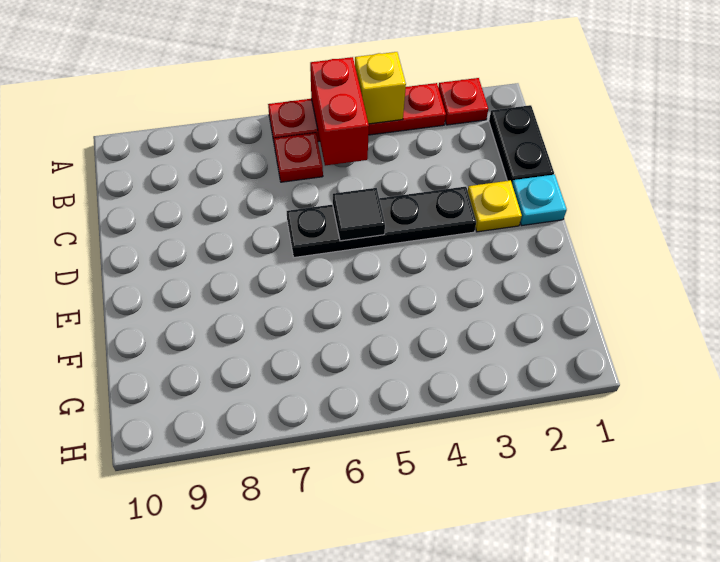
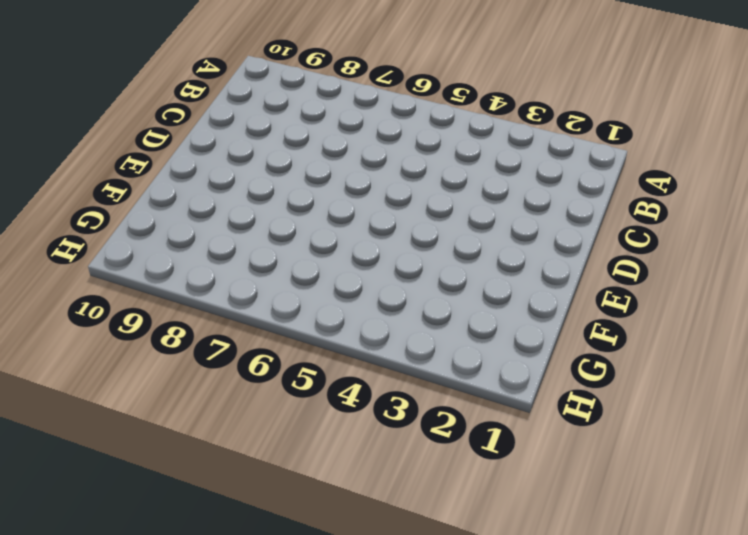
none -> red 1x1 plate [438,78,488,125]
none -> red 1x4 plate [268,83,446,146]

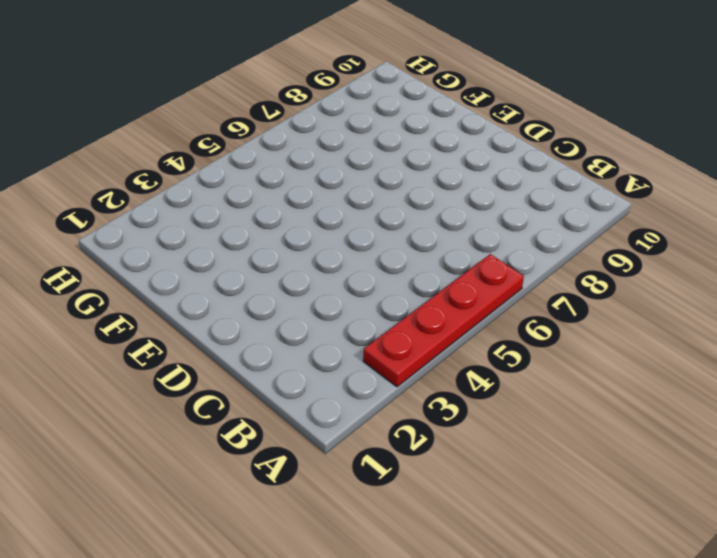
none -> red 1x1 plate [438,78,488,125]
none -> black 1x2 plate [489,105,554,183]

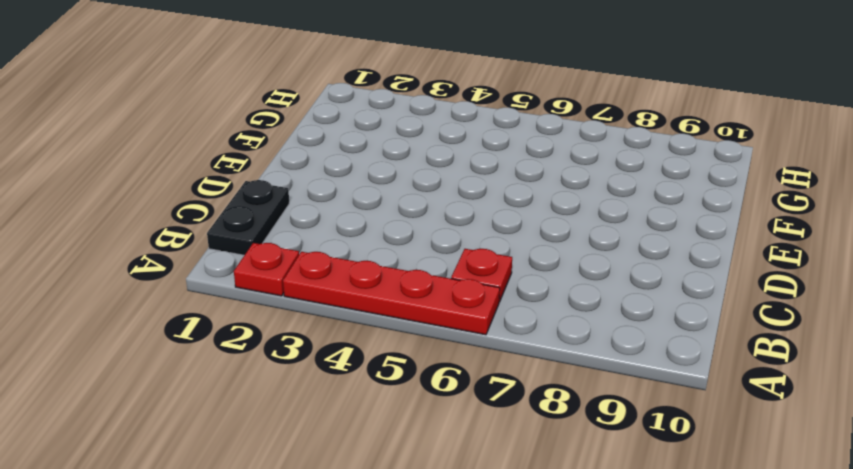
none -> cyan 1x1 plate [512,174,567,226]
none -> yellow 1x1 plate [468,180,522,232]

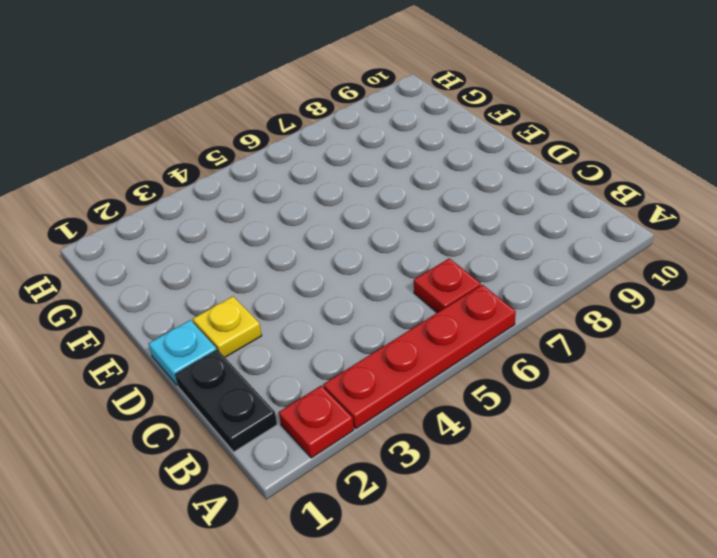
none -> black 1x4 plate [287,187,476,257]
none -> yellow 1x1 brick [355,52,406,124]

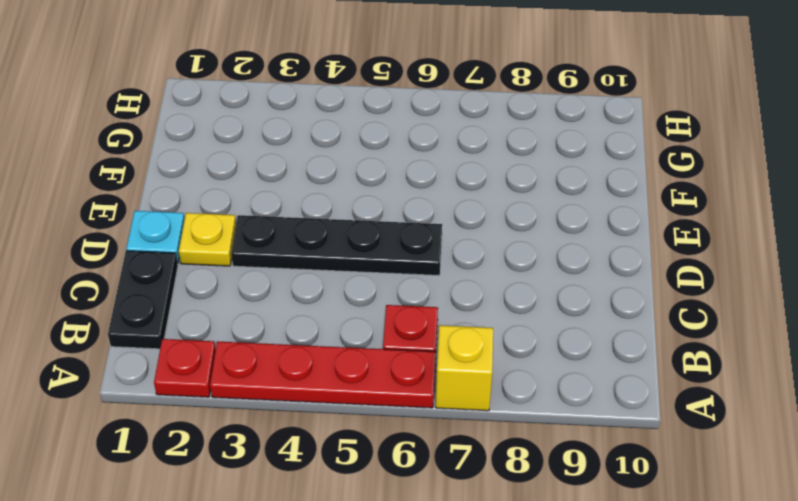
yellow 1x1 brick [436,325,493,411] -> yellow 1x1 brick moved to [355,52,406,124]
none -> red 1x2 brick [310,57,369,166]
none -> black 1x1 tile [333,188,385,241]

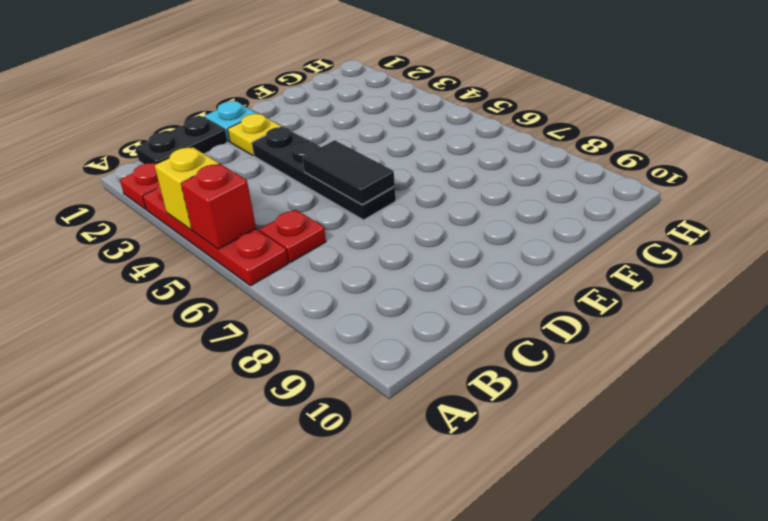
red 1x1 brick [181,164,256,249] -> red 1x2 brick [310,57,369,166]
black 1x2 tile [302,140,395,205] -> black 1x1 tile [333,188,385,241]

